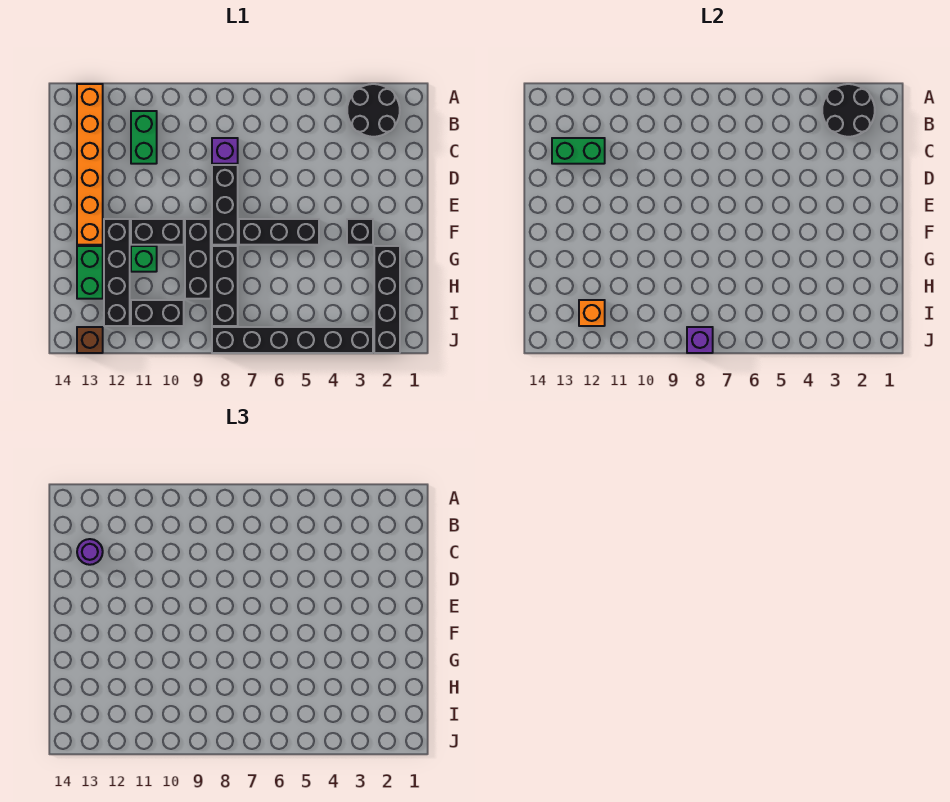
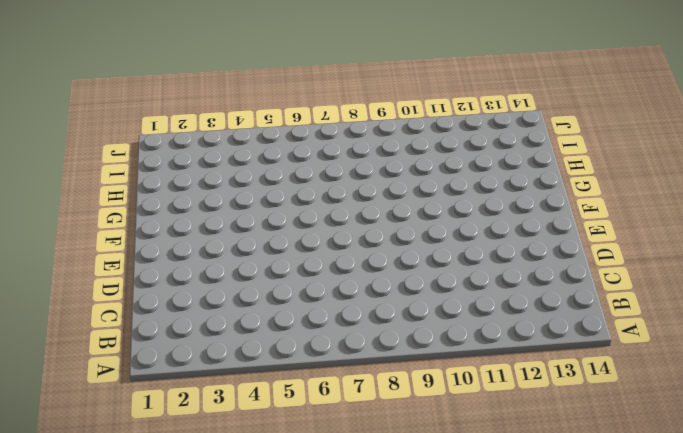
none -> black 2x2 round brick [347,84,400,137]
none -> orange 1x6 brick [77,84,103,245]
none -> green 1x2 brick [131,111,157,164]

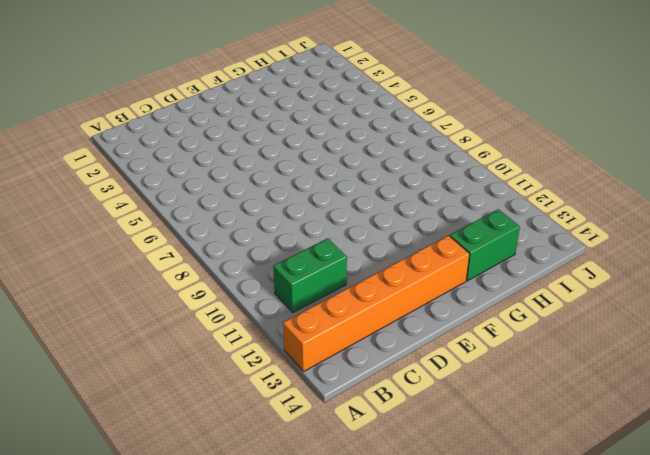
none -> black 2x2 round brick [347,84,400,137]
none -> purple 1x1 brick [212,138,238,164]
none -> black 1x3 brick [212,165,238,245]

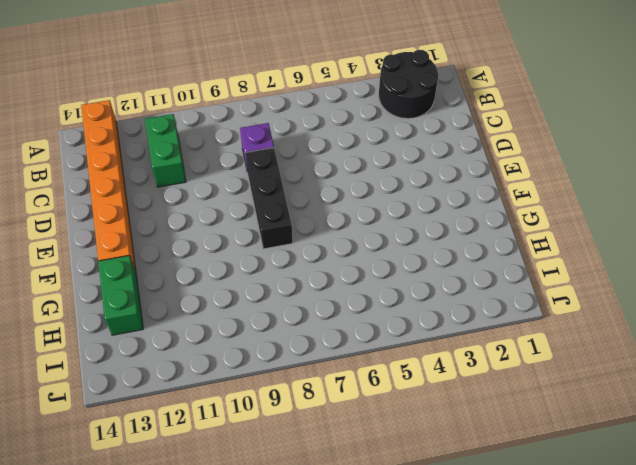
none -> black 1x1 brick [347,219,373,245]
none -> black 1x3 brick [239,219,319,245]
none -> black 1x3 brick [185,219,211,299]

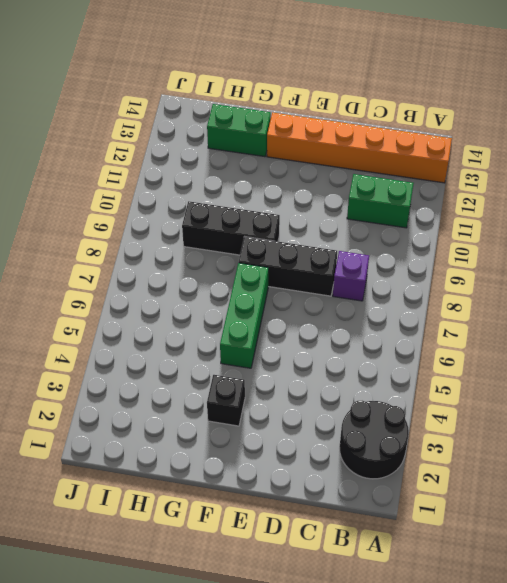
green 1x3 brick [220,263,269,368] -> black 1x3 brick [239,219,319,245]
none -> black 1x2 brick [131,219,184,245]
none -> black 1x4 brick [104,219,130,326]
none -> black 1x4 brick [374,246,400,353]

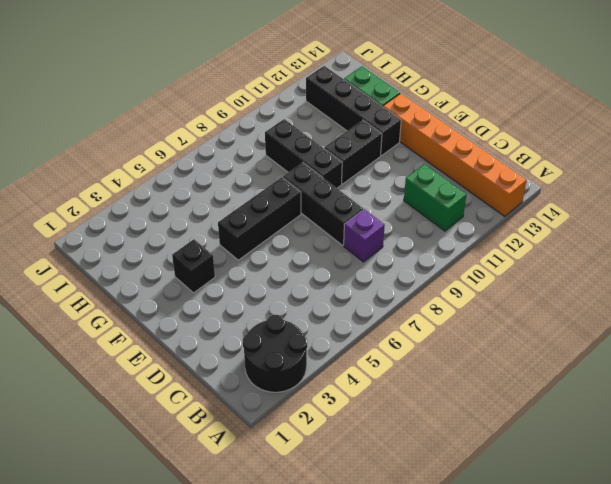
none -> black 1x4 brick [374,246,400,353]
none -> black 1x3 brick [212,246,238,326]
none -> green 1x1 brick [131,246,157,272]

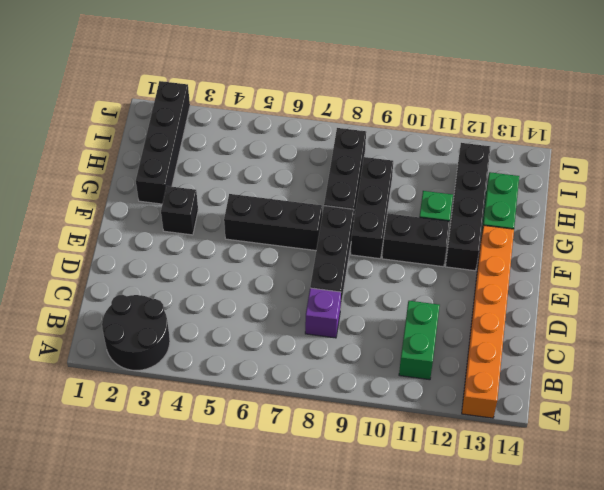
none -> black 1x2 brick [131,300,184,326]
none -> black 1x6 brick [212,327,373,353]
none -> brown 1x1 brick [77,327,103,353]

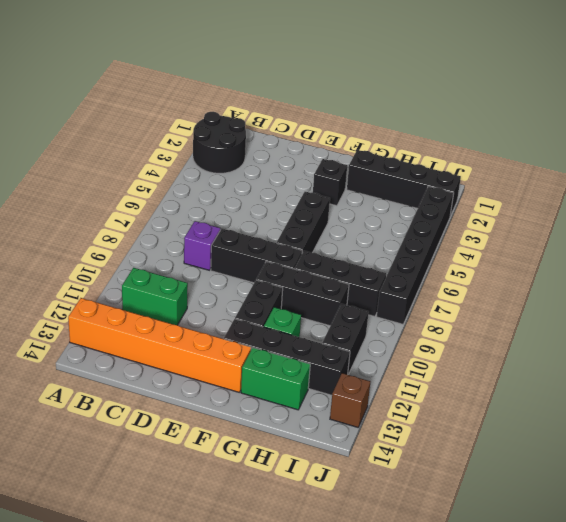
none -> black 2x2 round brick [822,84,875,137]
none -> green 1x2 brick [552,138,605,164]
none -> orange 1x1 brick [579,300,605,326]

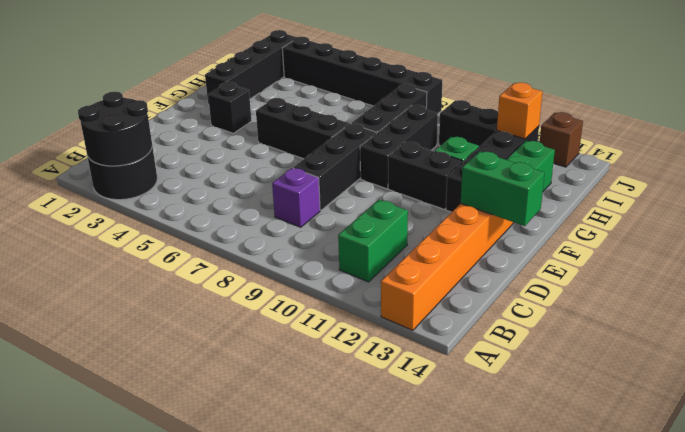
green 1x2 brick [461,151,545,226] -> green 1x2 brick moved to [552,138,605,164]
none -> purple 1x1 brick [687,327,713,353]
none -> purple 1x1 round brick [77,539,103,565]

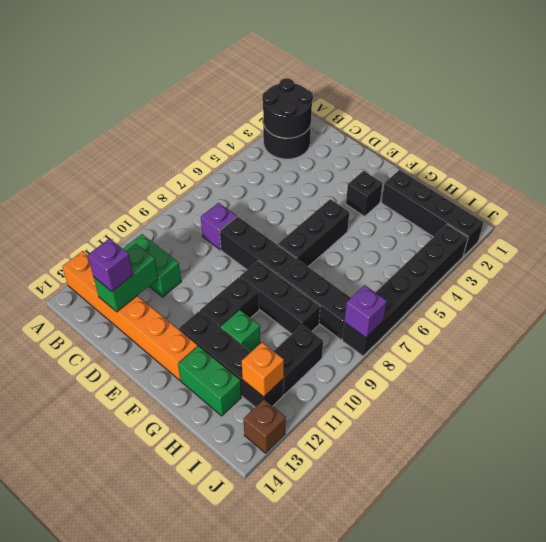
purple 1x1 brick [88,238,133,292] -> purple 1x1 round brick [77,539,103,565]

